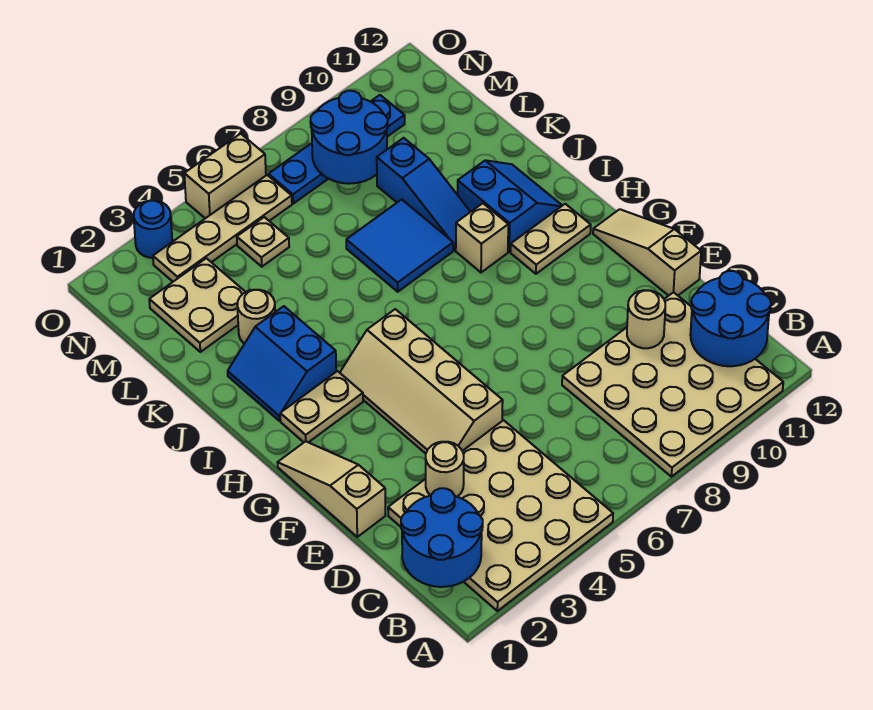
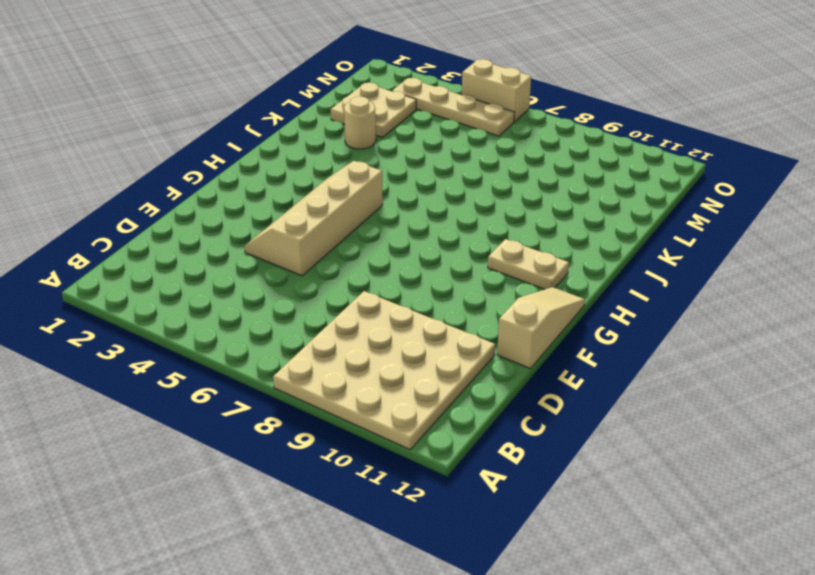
none -> tan 4x4 plate [388,420,613,611]
none -> tan 1x3 slope [277,441,386,537]
none -> tan 1x2 plate [280,371,363,442]

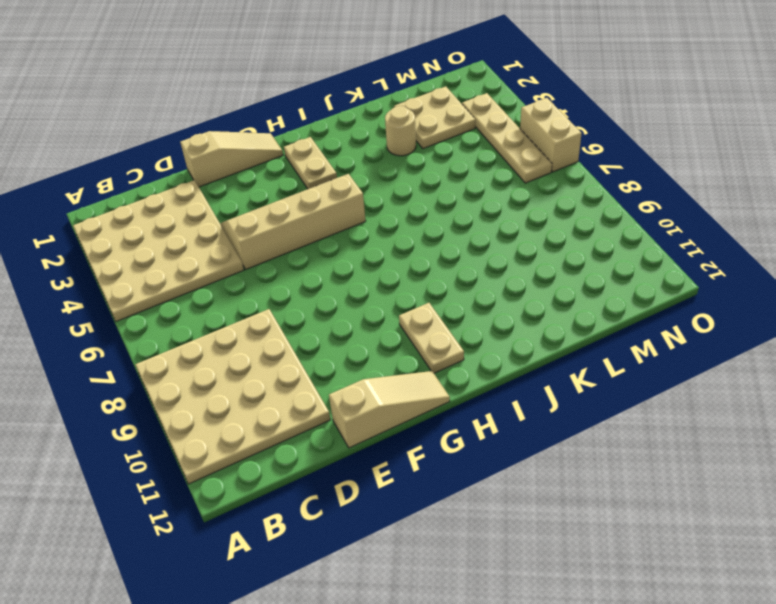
none -> blue 2x2 slope [228,306,336,421]
none -> tan 1x1 brick [456,203,508,272]
none -> blue 2x2 slope [458,160,562,252]

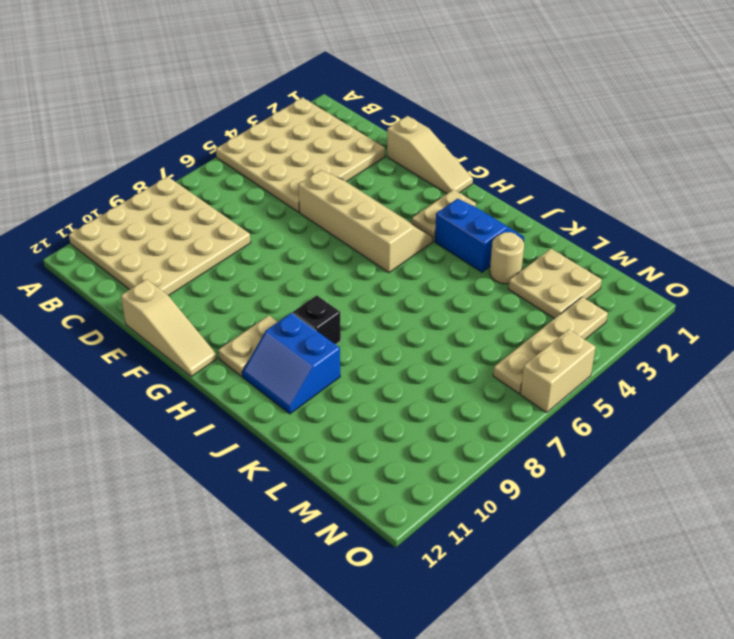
black 1x1 brick [293,296,341,345] -> tan 1x1 brick [456,203,508,272]
none -> blue 2x2 tile [346,200,453,292]
none -> blue 1x3 slope [377,138,470,250]
none -> tan 1x1 plate [237,217,289,267]

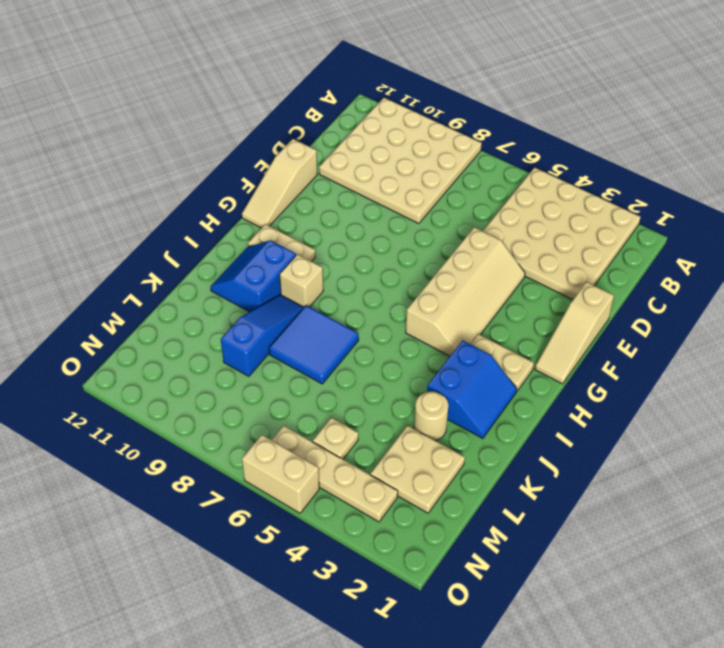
none -> blue 1x4 plate [269,95,405,204]
none -> blue 1x1 round brick [134,201,172,258]
none -> blue 2x2 round brick [401,488,483,587]

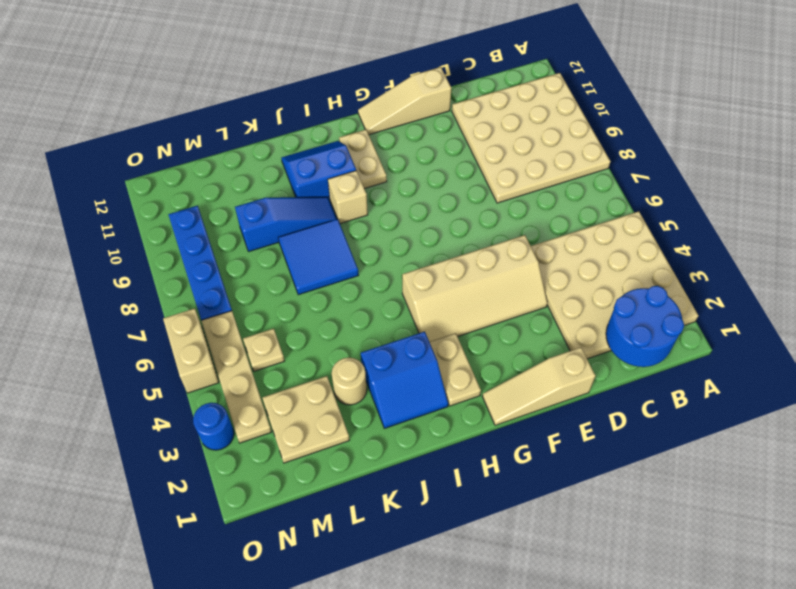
none -> blue 2x2 round brick [690,271,771,366]
none -> tan 1x1 round brick [426,442,464,497]
none -> tan 1x1 round brick [627,290,665,348]

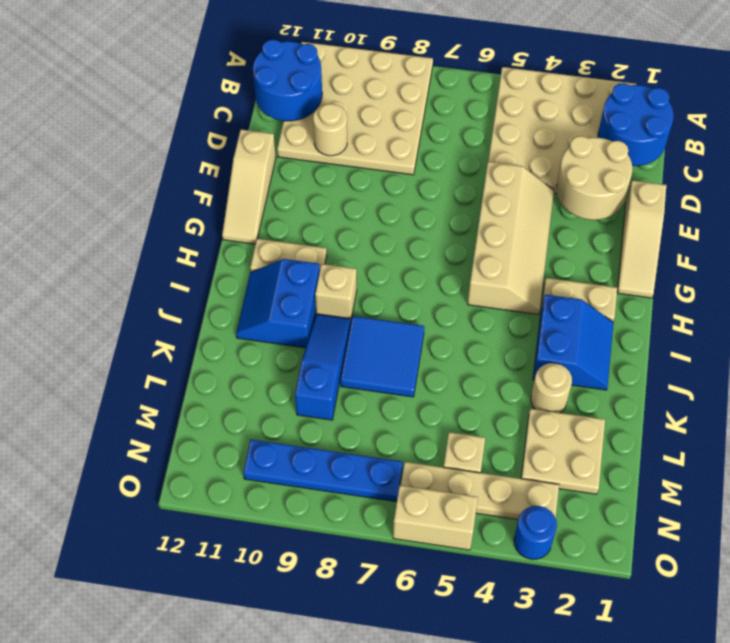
tan 2x2 round brick [556,136,632,220] -> tan 1x1 round brick [426,442,464,497]
none -> blue 2x2 round brick [310,91,388,184]

